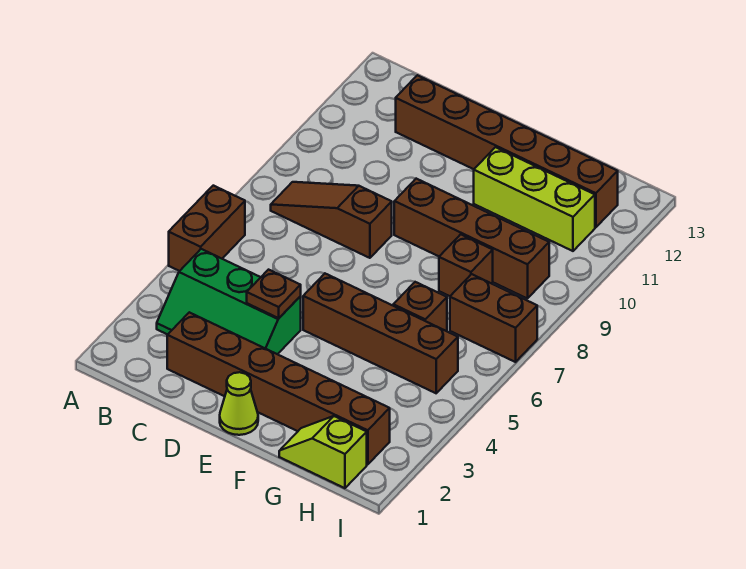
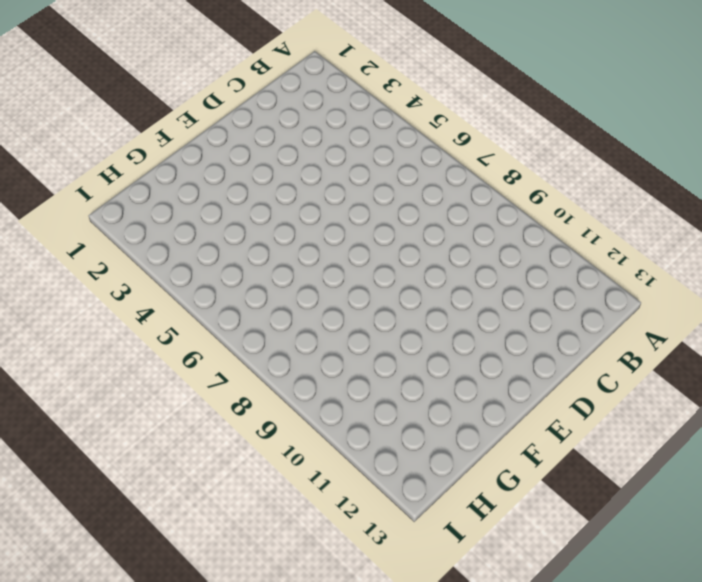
none -> brown 1x2 brick [169,186,245,271]
none -> green 2x3 slope [157,249,301,354]
none -> brown 1x3 slope [271,182,392,258]

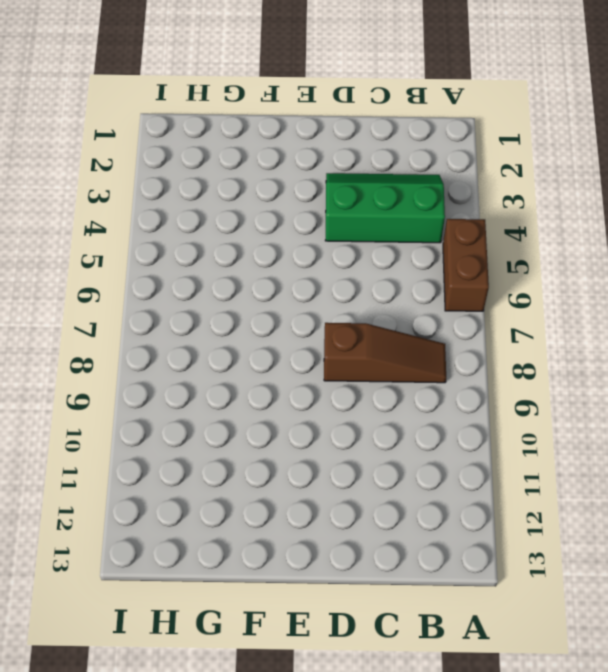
none -> brown 1x6 brick [167,312,390,465]
none -> brown 1x6 brick [396,75,618,227]
none -> lime 1x1 cone [220,372,258,435]

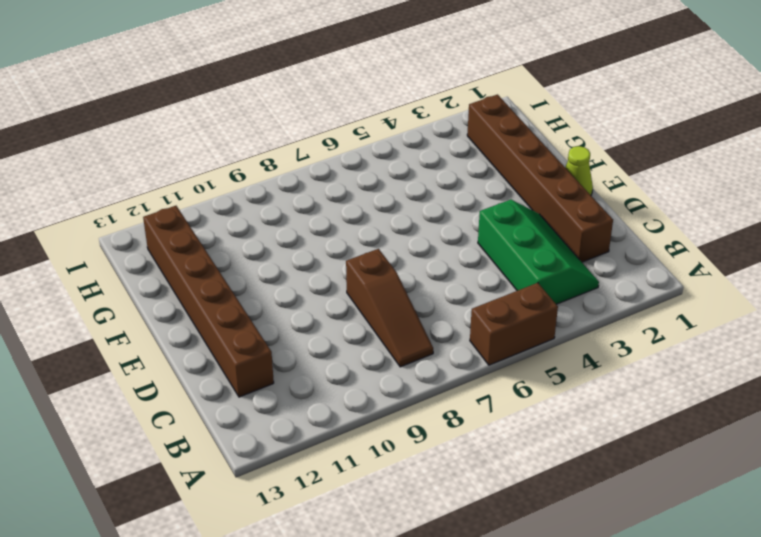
none -> brown 1x4 brick [303,274,458,393]
none -> brown 1x4 brick [394,179,549,299]
none -> lime 1x3 brick [474,147,595,251]

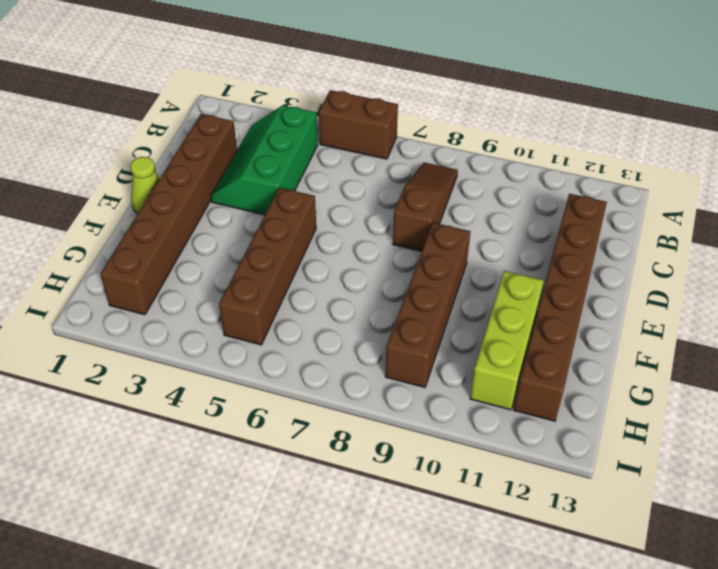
none -> lime 1x2 slope [279,416,367,488]
none -> brown 1x1 brick [393,282,447,331]
none -> brown 1x1 brick [439,234,493,296]

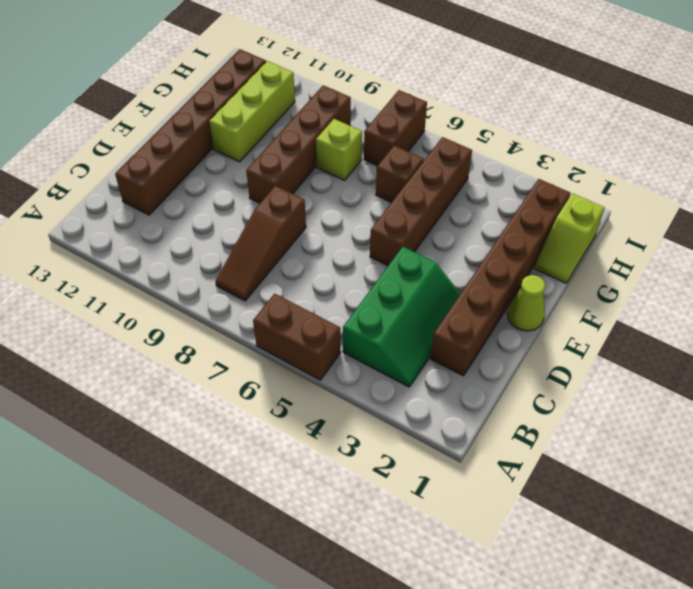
lime 1x1 brick [316,119,362,180] -> brown 1x1 brick [439,234,493,296]
none -> brown 1x1 plate [247,270,301,318]

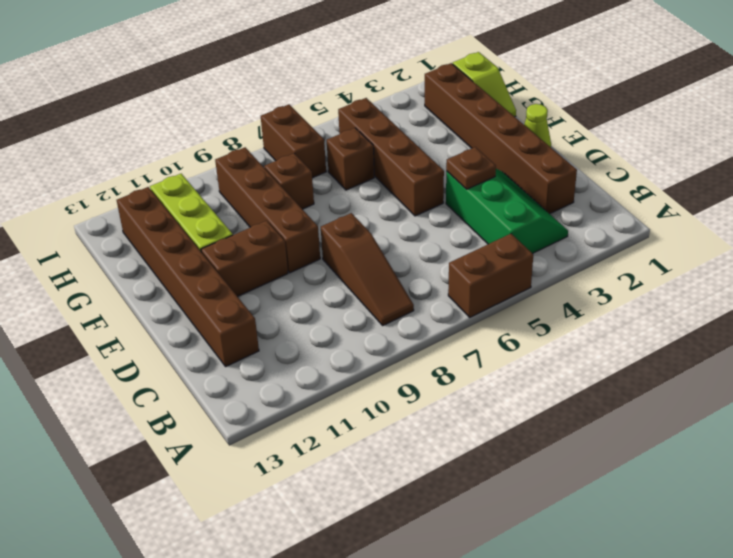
brown 1x2 brick [201,221,288,297] -> none

